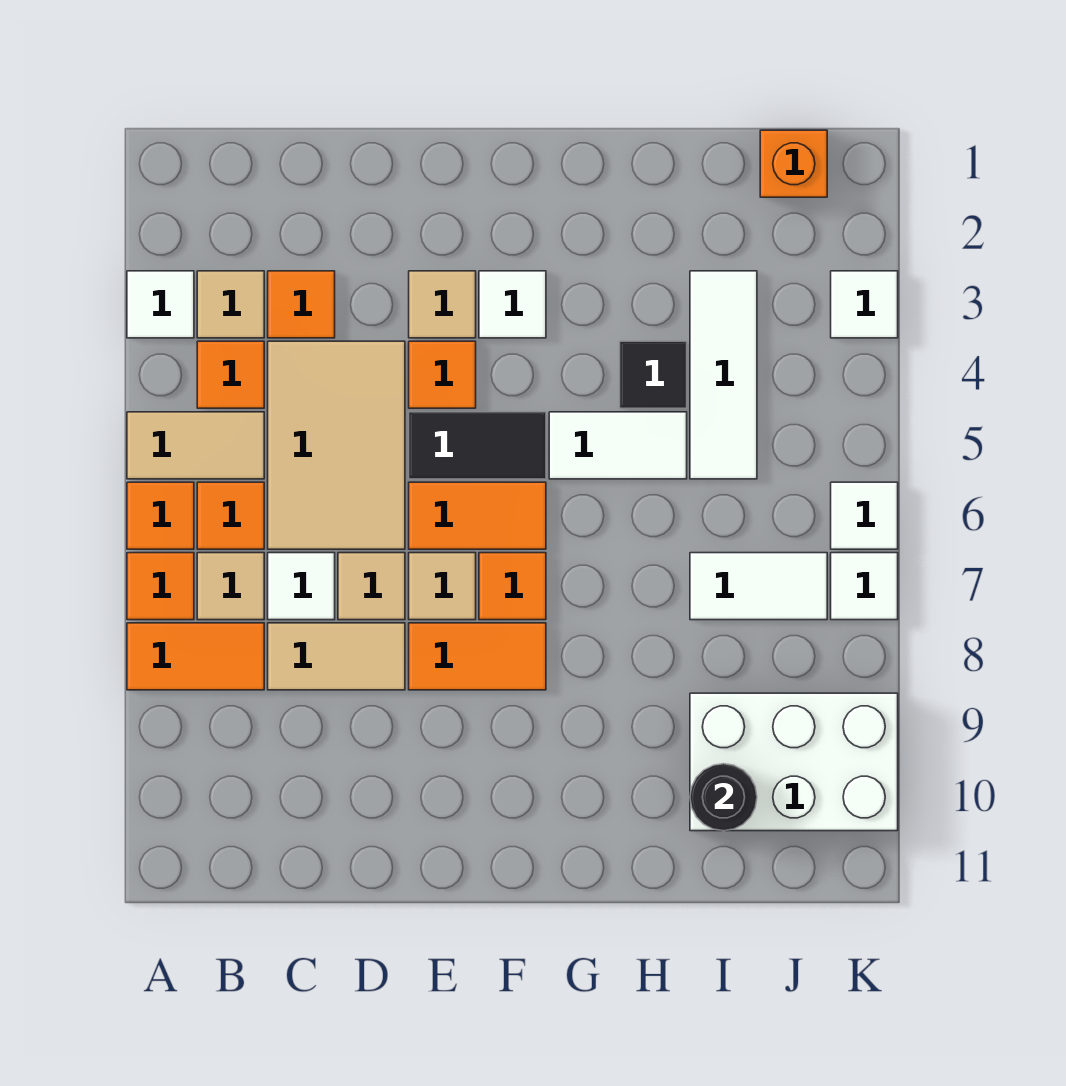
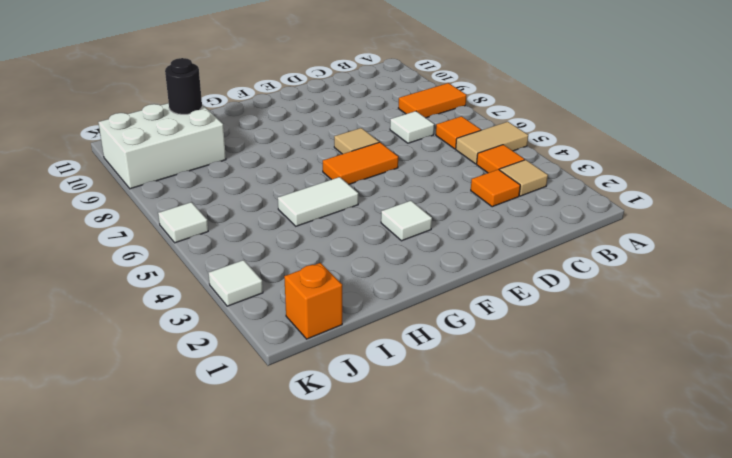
none -> white 1x1 tile [127,271,194,338]
none -> orange 1x1 tile [127,482,194,549]
none -> orange 1x1 tile [127,553,194,620]
none -> tan 1x1 tile [197,553,264,620]

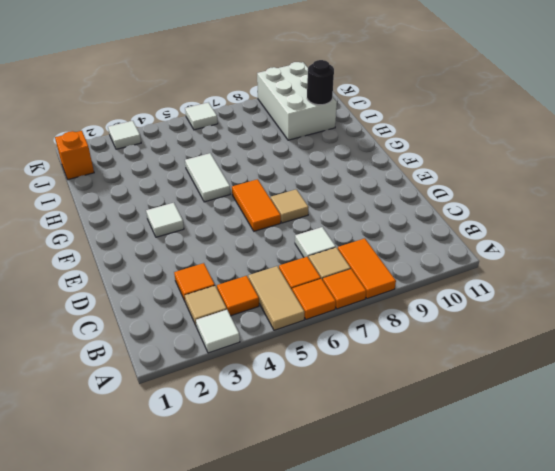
none -> tan 2x3 tile [268,341,405,549]
none -> tan 1x2 tile [268,623,405,690]
none -> tan 1x1 tile [338,553,405,620]
none -> tan 1x1 tile [409,271,476,338]

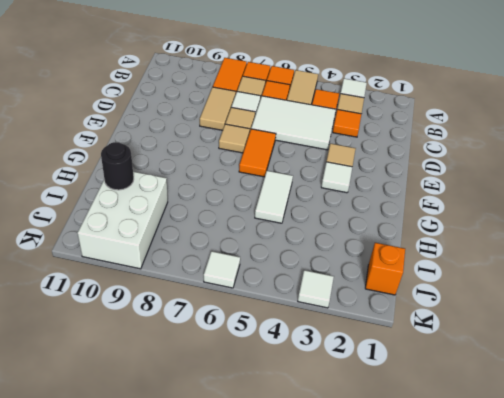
white 2x3 tile [251,96,336,150] -> tan 2x3 tile [268,341,405,549]
none -> orange 1x1 tile [409,341,476,408]
none -> black 1x2 tile [409,412,546,479]
none -> orange 1x2 tile [409,623,546,690]
none -> orange 1x1 tile [479,553,546,620]

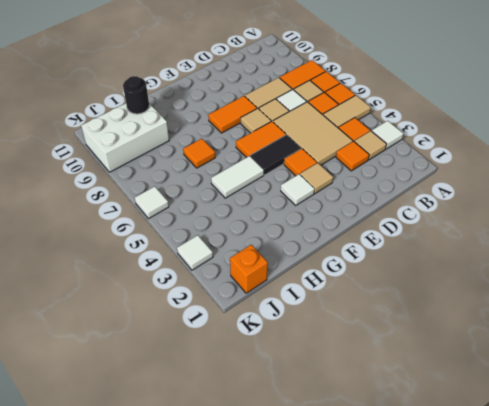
orange 1x1 tile [183,139,215,168] -> orange 1x1 tile moved to [479,553,546,620]
none -> black 1x1 tile [620,341,687,408]
none -> white 1x3 tile [690,271,757,479]
none -> white 1x2 tile [690,553,827,620]
none -> white 1x1 tile [831,553,898,620]

